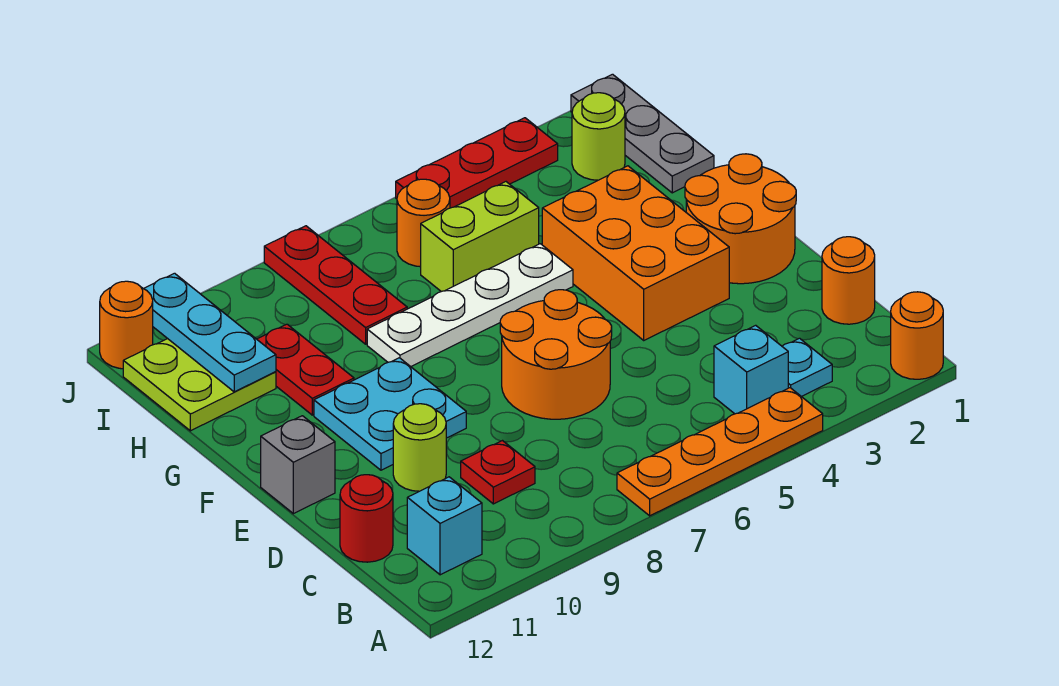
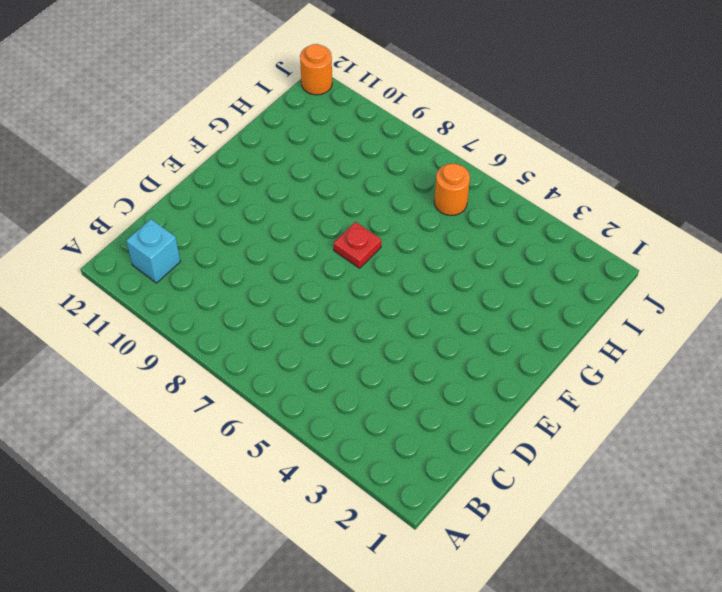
red 1x1 plate [334,222,381,268] -> red 1x1 plate moved to [461,441,535,504]
none -> orange 1x1 round brick [891,292,943,379]
none -> orange 1x4 plate [617,388,823,516]
none -> cyan 1x1 plate [782,338,832,397]

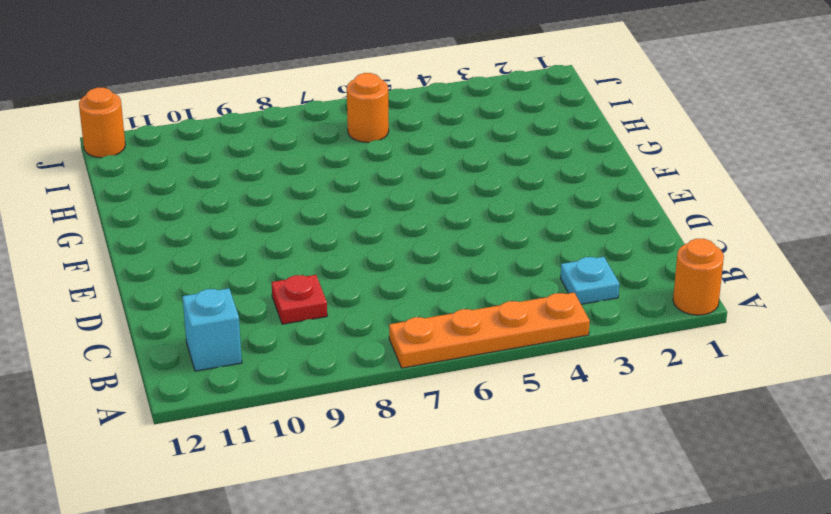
none -> cyan 1x1 brick [714,325,788,414]
none -> orange 1x1 round brick [822,237,875,324]
none -> red 1x1 round brick [340,475,393,562]

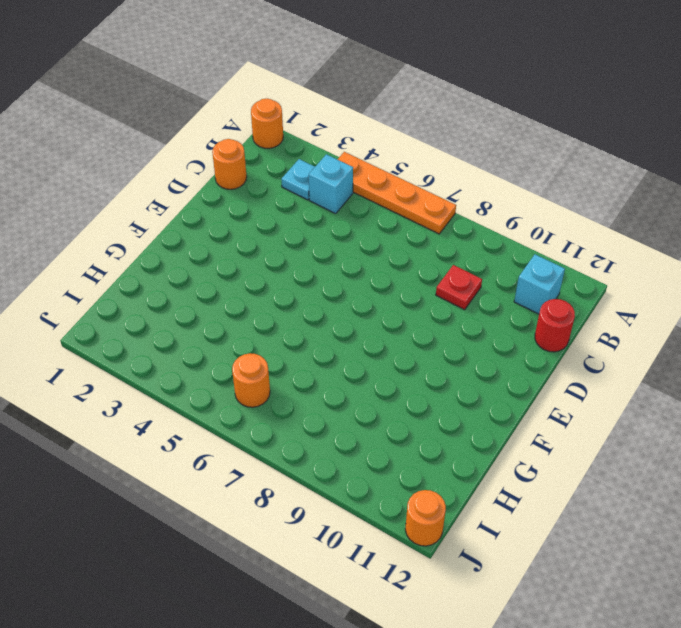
none -> orange 2x2 round brick [500,290,612,419]
none -> lime 1x1 round brick [393,404,446,491]
none -> orange 2x2 round brick [685,154,796,284]

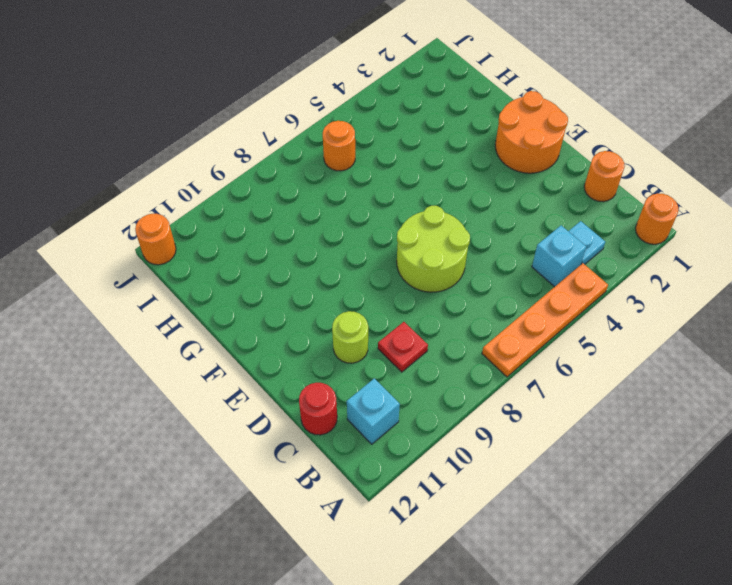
lime 2x2 round brick [397,206,470,292] -> orange 2x2 round brick [500,290,612,419]
none -> orange 2x3 brick [542,166,729,340]
none -> cyan 2x2 plate [314,358,466,470]
none -> grey 1x1 brick [261,416,335,514]

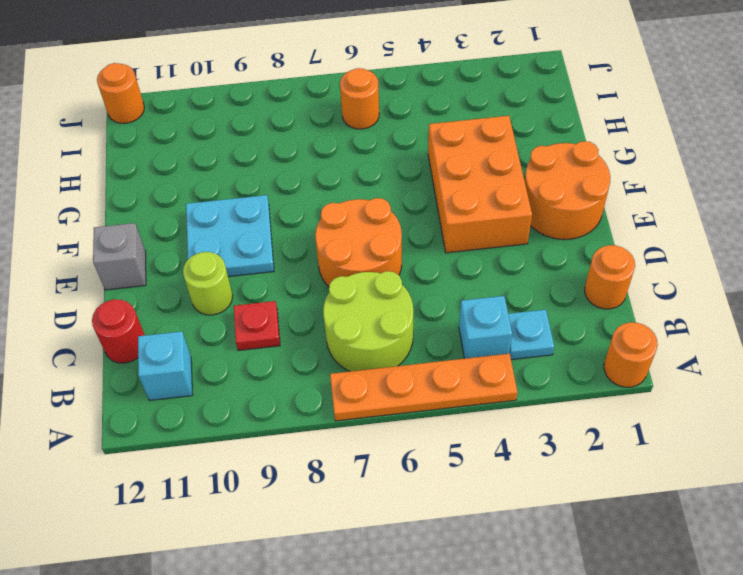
lime 2x2 round brick [323,271,413,371] -> none
none -> white 1x4 plate [367,244,573,367]
none -> red 1x2 plate [257,324,354,415]
none -> grey 1x3 plate [571,74,714,193]

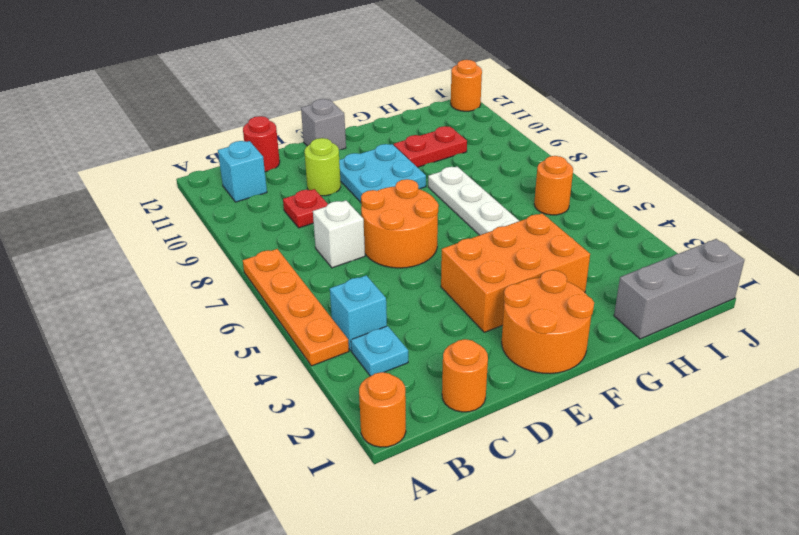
white 1x1 brick [313,200,365,268] -> none
grey 1x3 brick [614,239,744,339] -> grey 1x3 plate [571,74,714,193]
none -> lime 1x2 brick [421,182,539,292]
none -> red 1x3 plate [264,226,407,344]
none -> lime 2x2 plate [123,339,276,431]

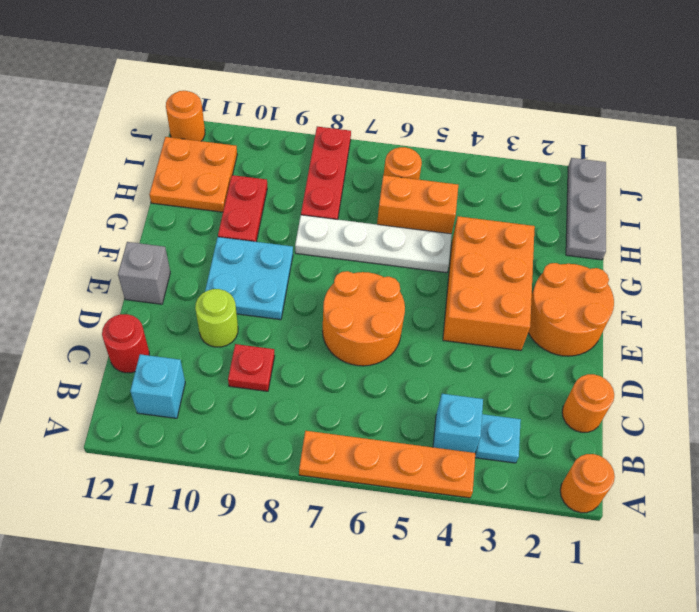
orange 1x2 brick [377,175,458,234] -> lime 1x2 brick [421,182,539,292]
orange 2x2 plate [149,137,237,212] -> lime 2x2 plate [123,339,276,431]
none -> lime 1x1 round brick [572,93,625,180]
none -> red 1x3 plate [396,118,558,208]
none -> cyan 1x3 plate [144,273,276,392]

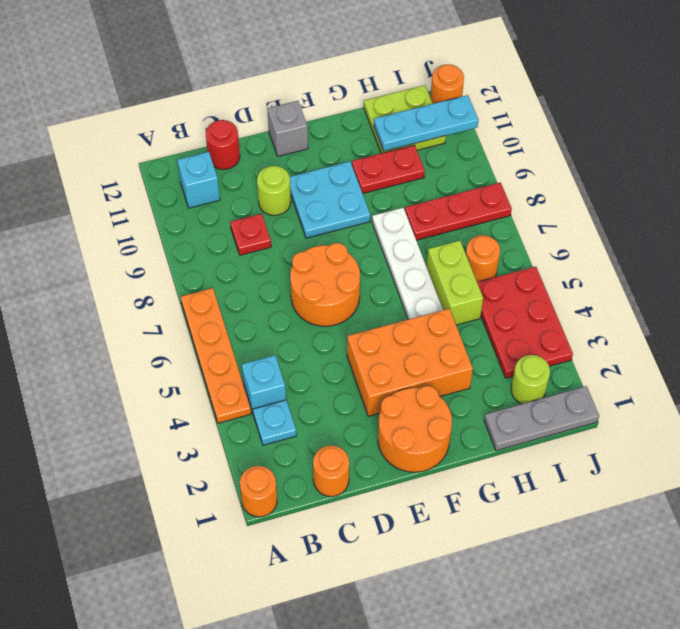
red 2x3 plate [477,267,573,378] -> red 1x3 plate [396,118,558,208]

